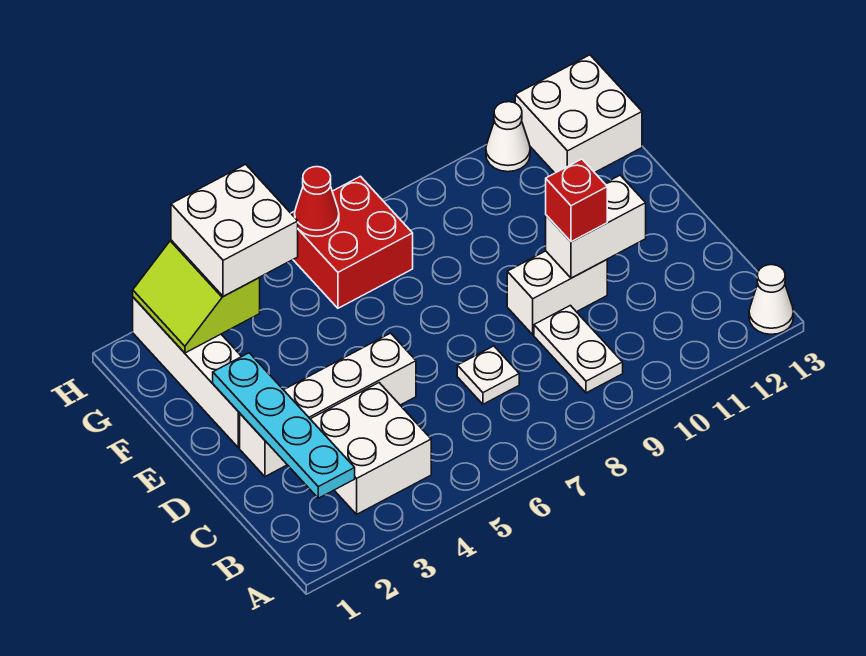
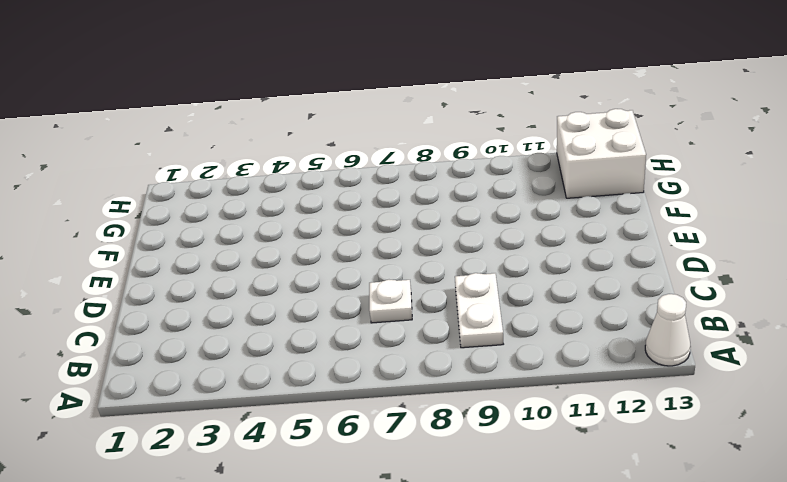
none -> white 2x2 brick [311,383,431,514]
none -> white 1x4 brick [240,333,416,477]
none -> white 1x2 brick [507,251,607,335]

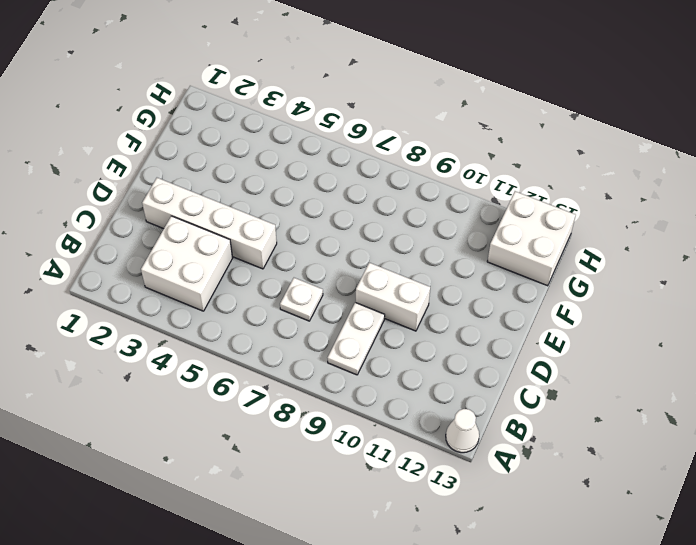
none -> white 1x4 brick [133,297,242,447]
none -> red 2x2 brick [291,176,413,308]
none -> white 1x1 cone [486,102,530,172]

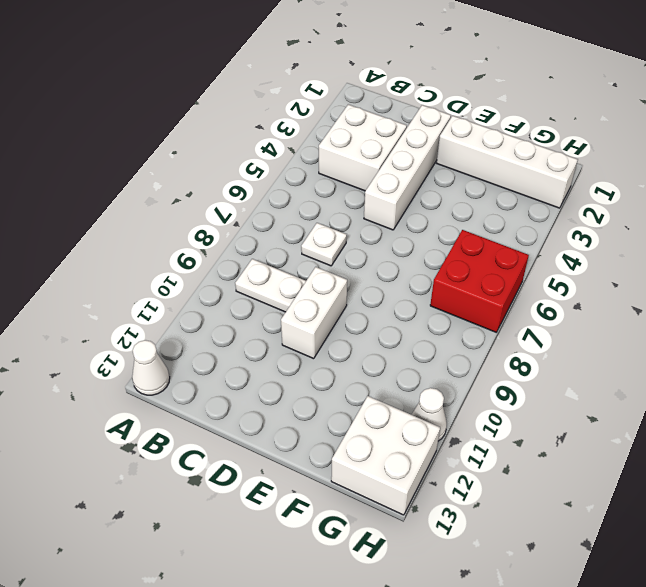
none -> cyan 1x4 plate [213,353,355,498]
none -> white 1x2 brick [546,175,646,278]
none -> lime 2x2 slope [133,240,260,353]

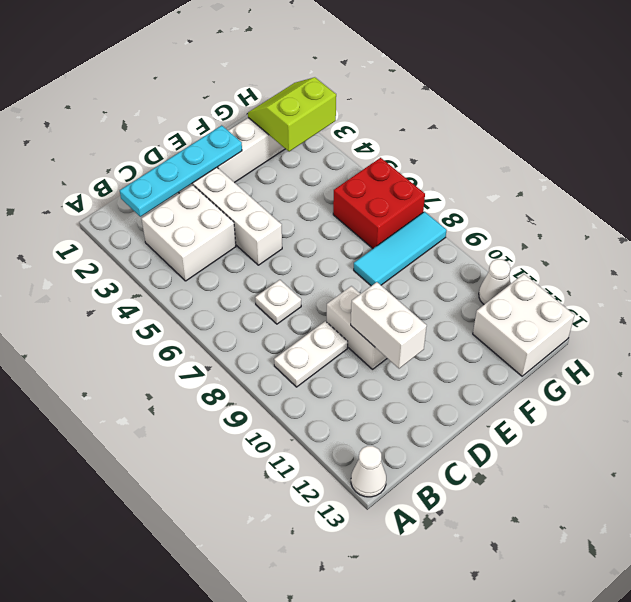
cyan 1x3 tile [354,212,446,286] -> none
none -> red 1x1 cone [295,167,339,237]
none -> red 1x1 brick [546,159,607,242]
none -> white 2x2 brick [171,164,298,297]

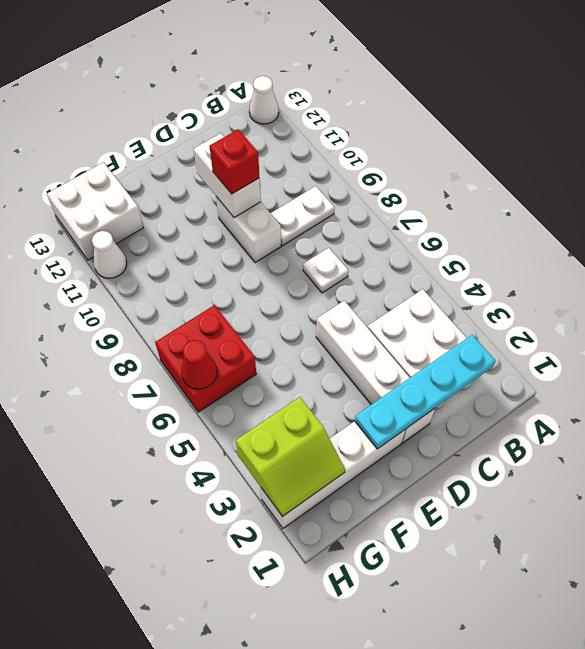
none -> white 2x2 brick [171,164,298,297]

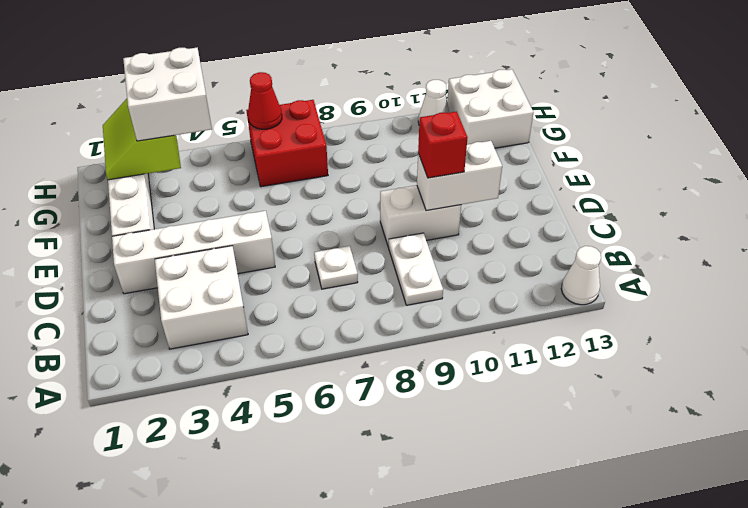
none -> cyan 1x4 plate [213,353,355,498]

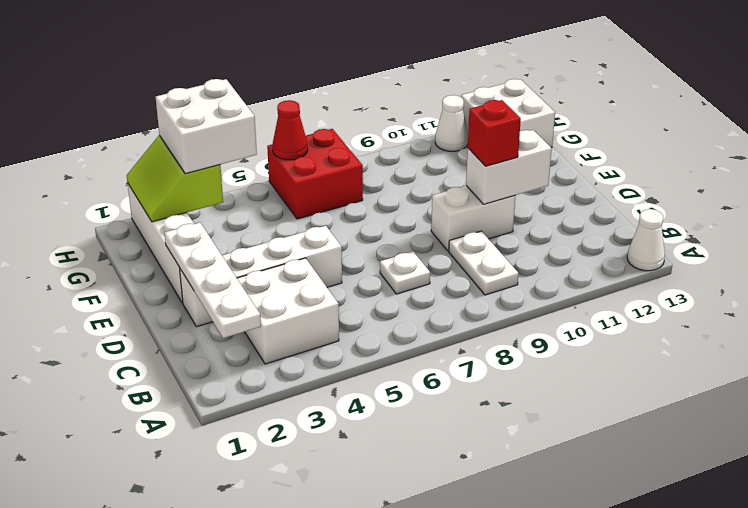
white 1x4 plate [164,223,261,338] -> cyan 1x4 plate [213,353,355,498]

